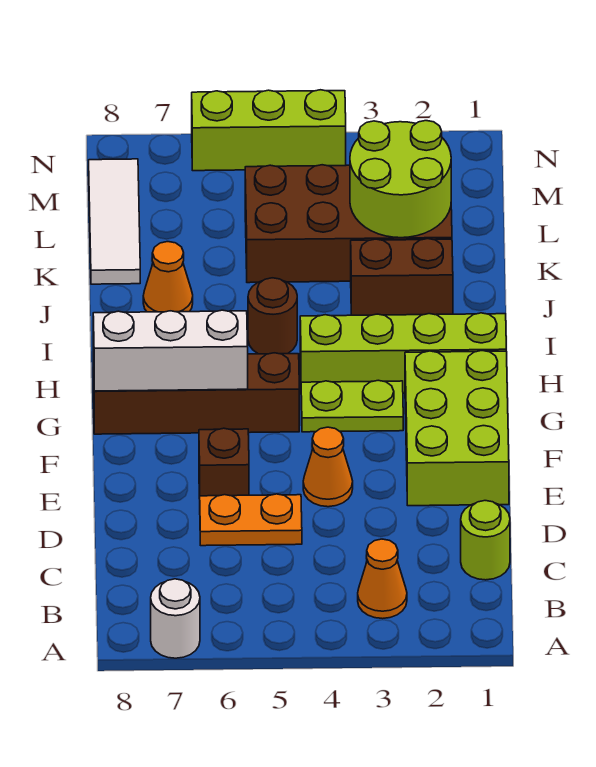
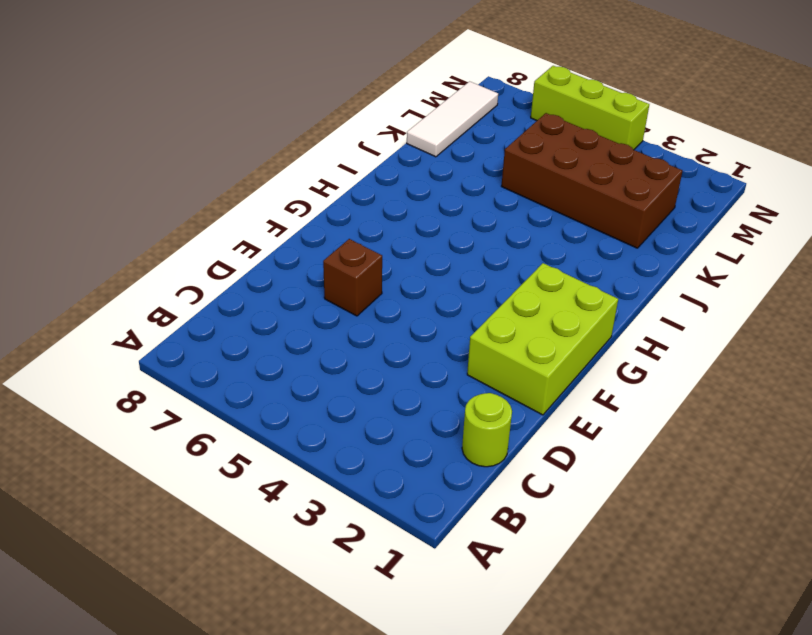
none -> white 1x1 round brick [151,579,200,658]
none -> orange 1x1 cone [358,539,407,619]
none -> orange 1x2 plate [200,494,302,546]

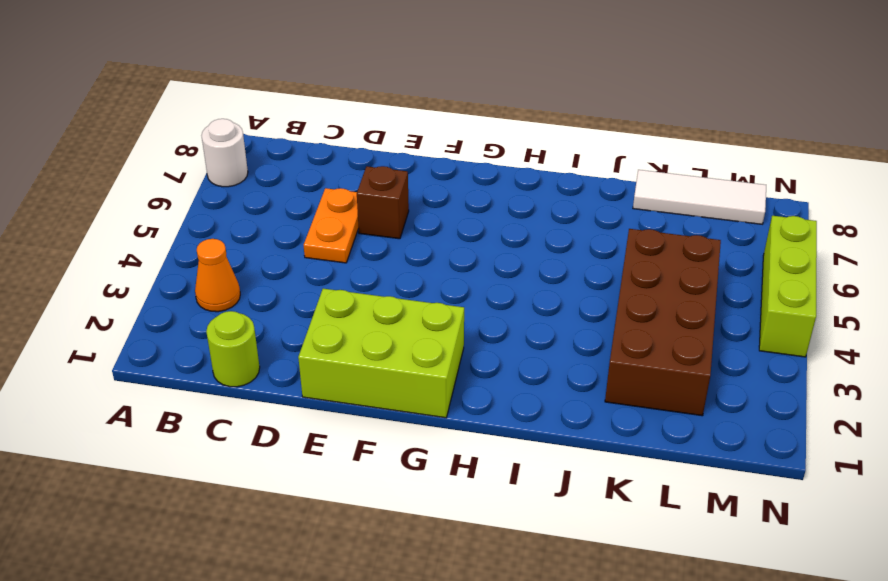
none -> orange 1x1 cone [303,427,353,507]
none -> lime 1x2 plate [301,380,403,432]
none -> brown 1x4 brick [93,353,299,434]

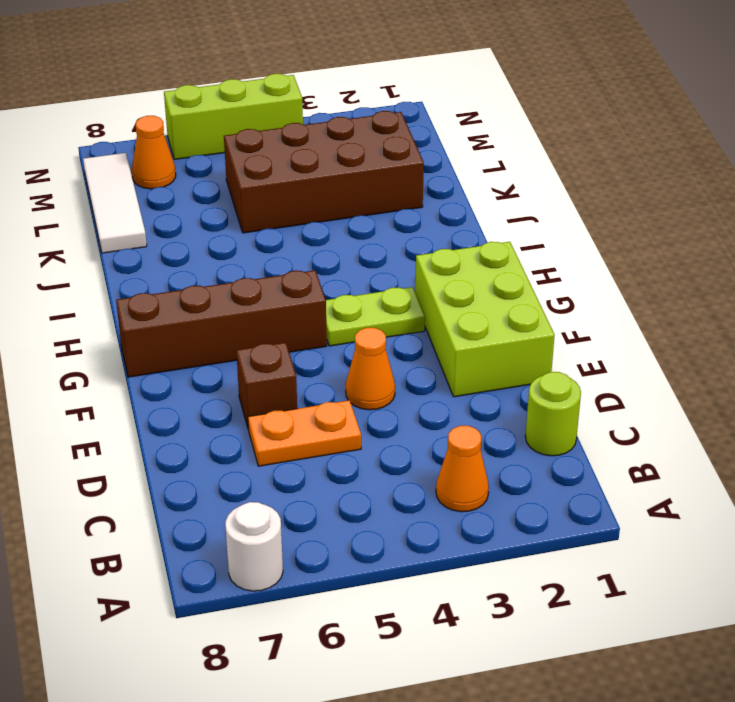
orange 1x1 cone [132,116,176,189] -> orange 1x1 cone moved to [143,242,193,312]
none -> lime 1x4 brick [300,313,506,393]
none -> brown 1x1 round brick [248,278,297,354]
none -> brown 1x2 brick [351,239,453,315]

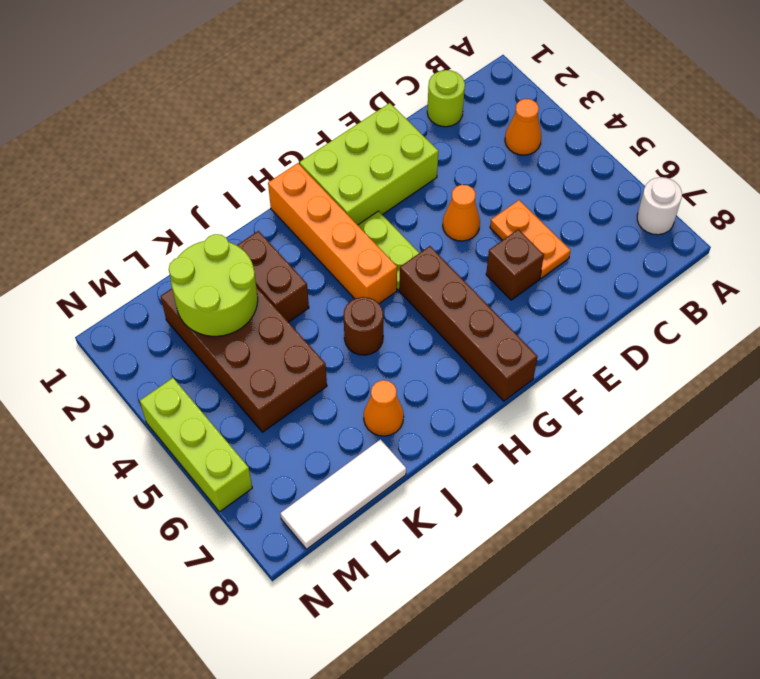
orange 1x4 brick [268,163,397,303] -> lime 1x4 brick [300,313,506,393]
none -> white 1x3 brick [93,310,248,391]

